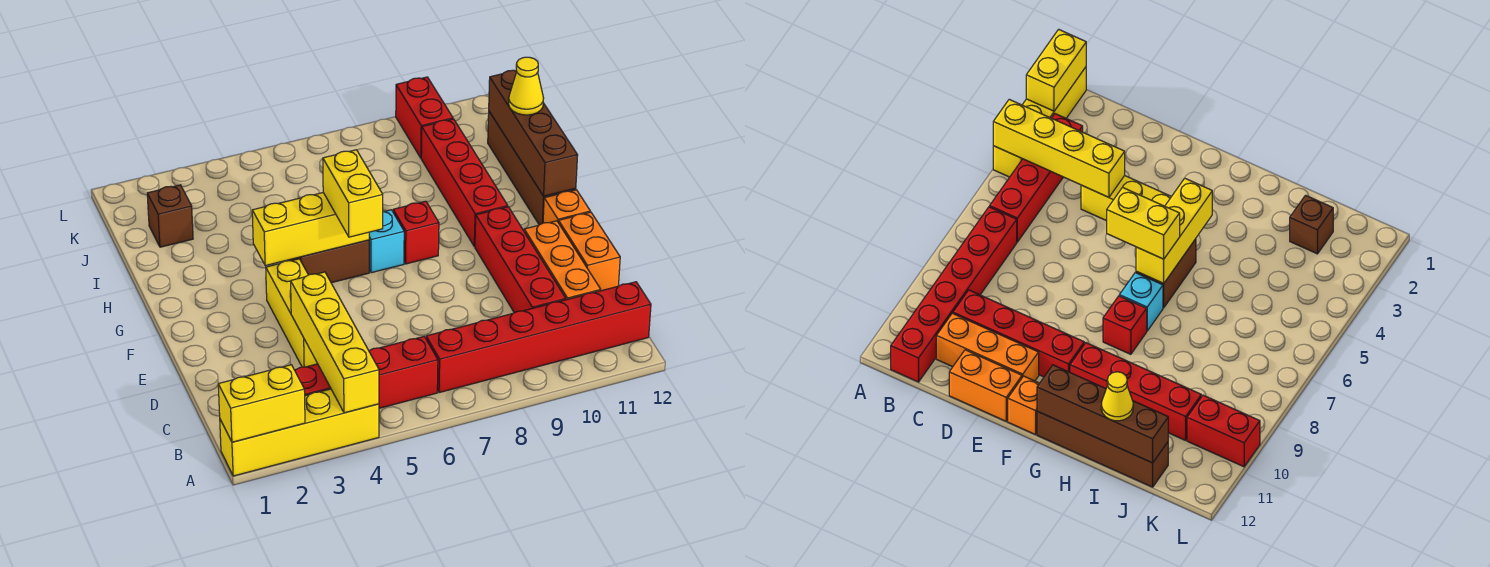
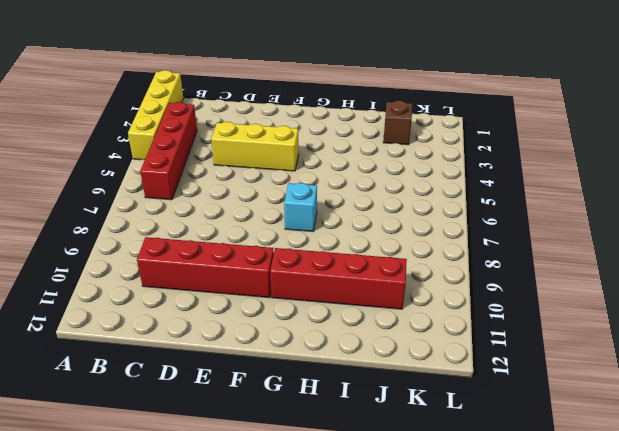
none -> red 1x6 brick [426,282,651,393]
none -> orange 1x3 brick [524,221,601,300]
none -> orange 1x2 brick [559,212,620,291]

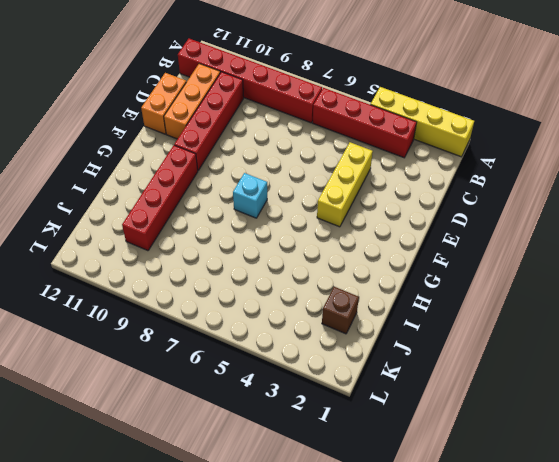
none -> orange 1x1 brick [543,190,590,223]
none -> brown 1x2 brick [289,240,369,283]
none -> red 1x1 brick [393,201,439,264]

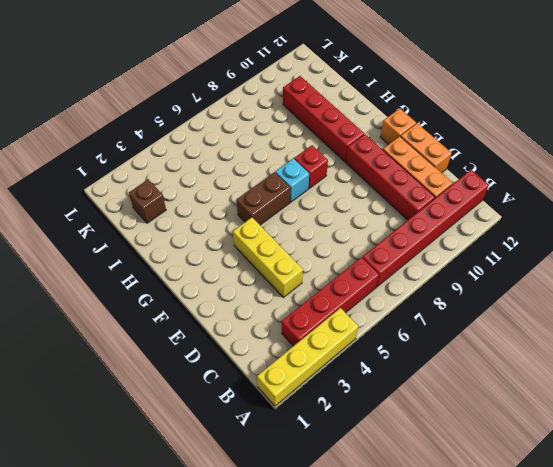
none -> brown 1x4 brick [488,112,576,225]
none -> red 1x2 brick [396,77,453,158]
none -> yellow 1x2 brick [218,365,305,442]

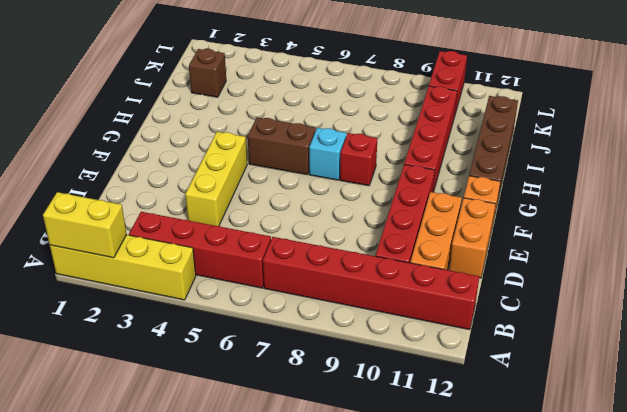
none -> yellow 1x4 brick [290,272,379,413]
none -> yellow 1x3 brick [252,193,369,266]
none -> brown 1x4 brick [489,70,578,196]

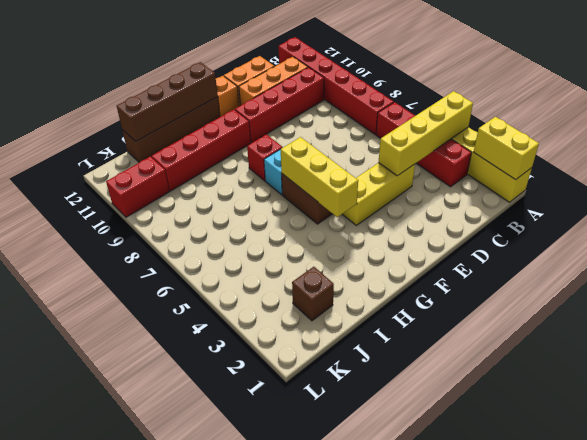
none -> yellow 1x2 brick [323,150,383,237]
none -> yellow 1x1 cone [509,57,544,115]

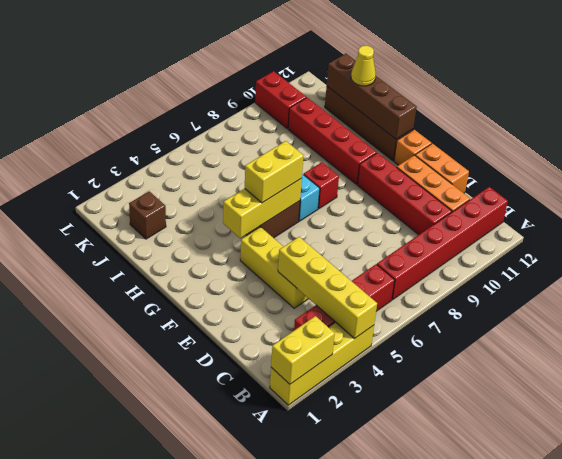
yellow 1x2 brick [245,141,304,203] -> yellow 1x2 brick turned to [323,150,383,237]

